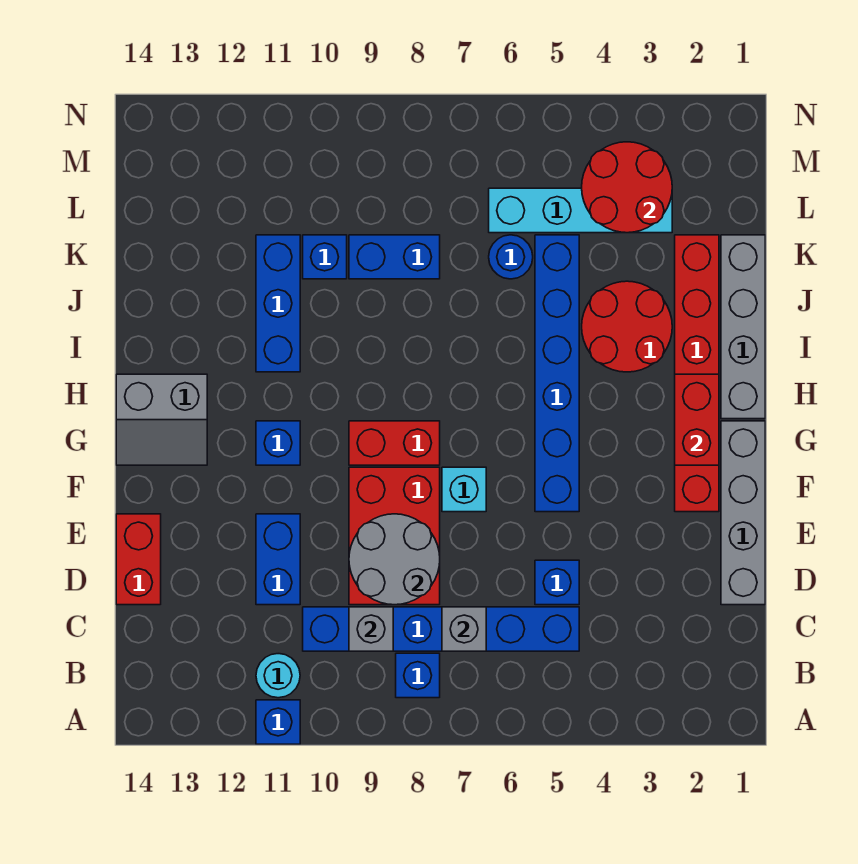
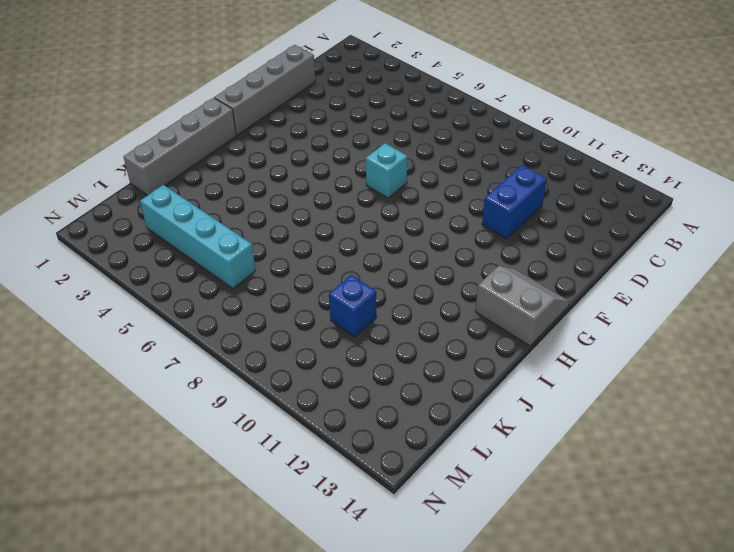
none -> blue 1x1 brick [256,700,300,744]
none -> blue 1x1 brick [396,653,440,698]
none -> cyan 1x1 round brick [256,654,300,698]

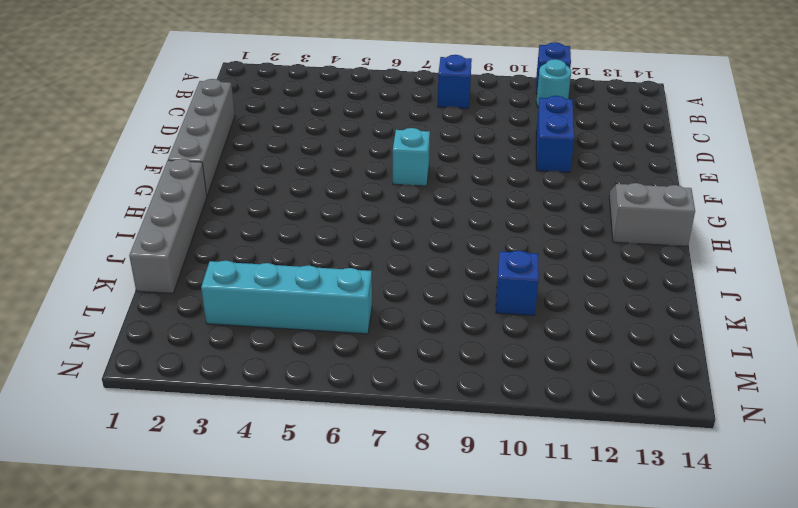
none -> blue 1x6 brick [303,607,579,651]
none -> blue 1x1 brick [535,560,579,605]
none -> red 2x3 brick [349,467,440,605]

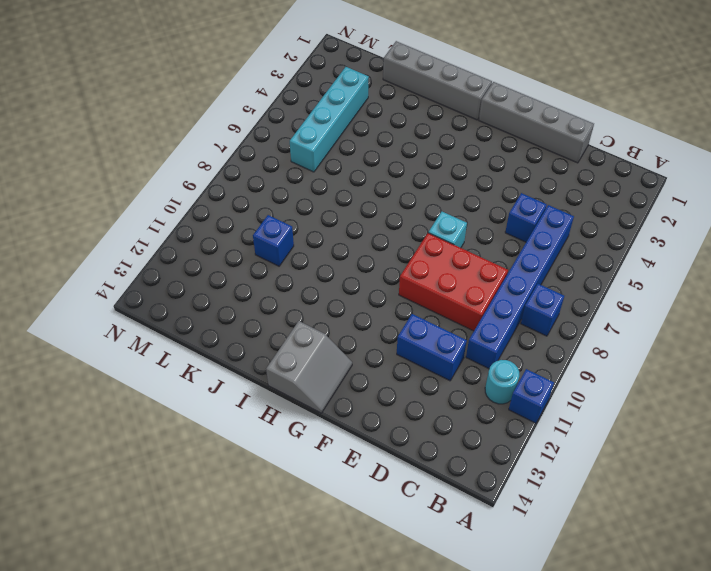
none -> red 1x2 brick [116,514,161,605]
none -> red 1x6 brick [675,235,719,512]
none -> blue 1x6 brick [535,235,579,512]

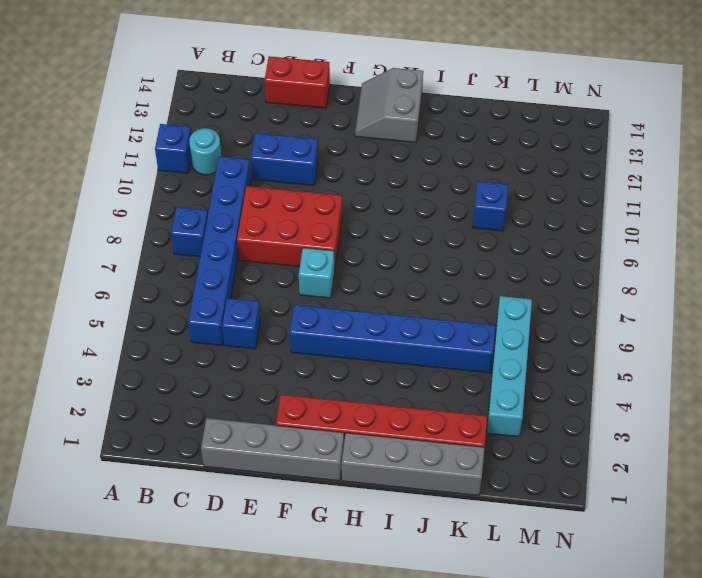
none -> red 1x2 brick [349,421,440,465]
none -> blue 1x1 brick [256,421,300,465]
none -> red 2x2 round brick [582,281,672,372]

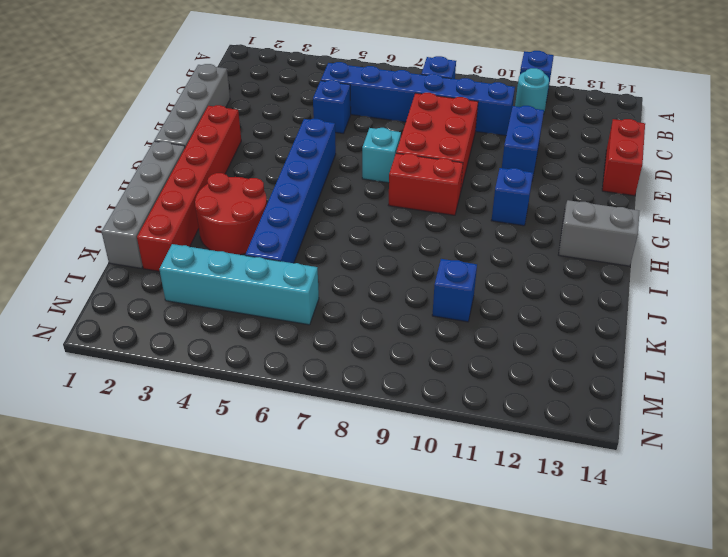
none -> blue 1x3 brick [256,235,300,372]
none -> blue 1x1 round brick [489,235,533,279]
none -> blue 1x2 brick [349,235,440,279]

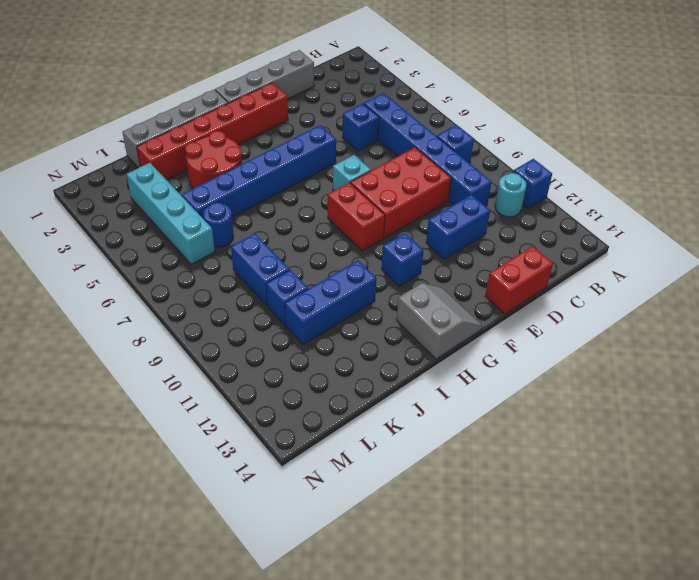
none -> grey 1x1 brick [442,607,486,651]
none -> grey 1x1 brick [349,607,393,651]
none -> grey 2x2 round brick [349,514,440,605]

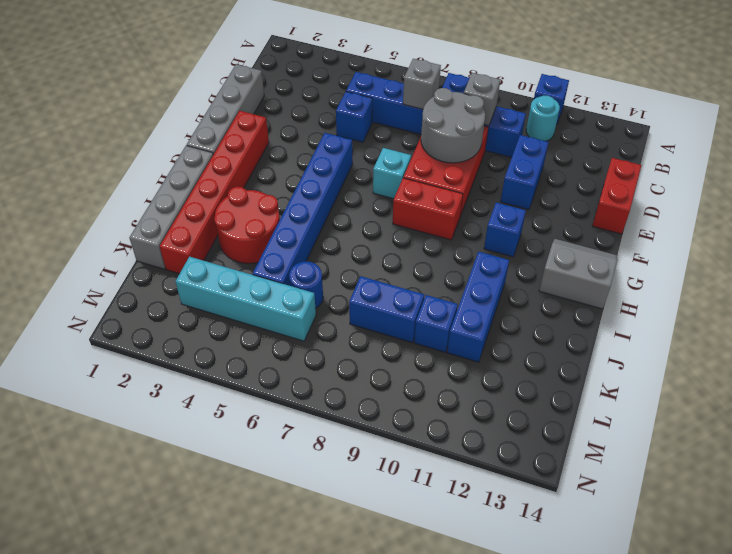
none -> red 1x2 brick [675,374,719,465]
none -> red 2x2 round brick [582,142,672,233]

